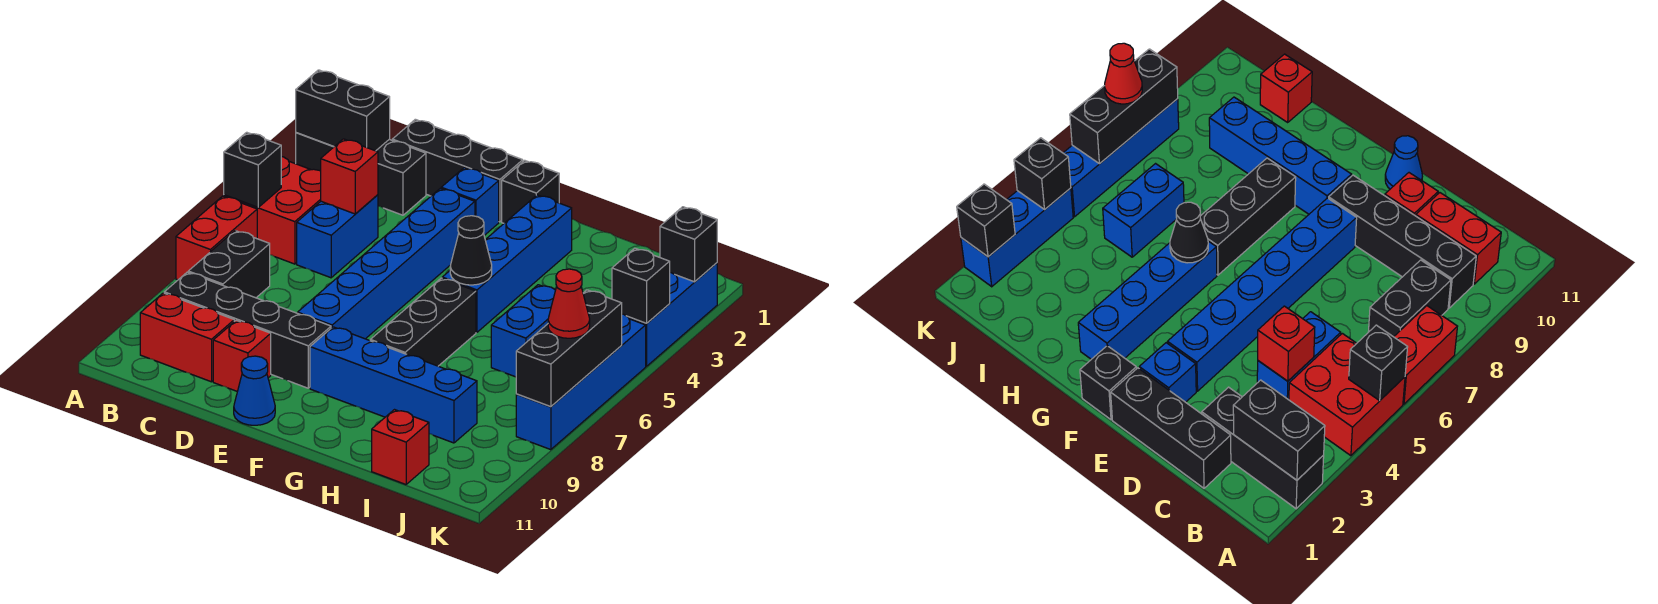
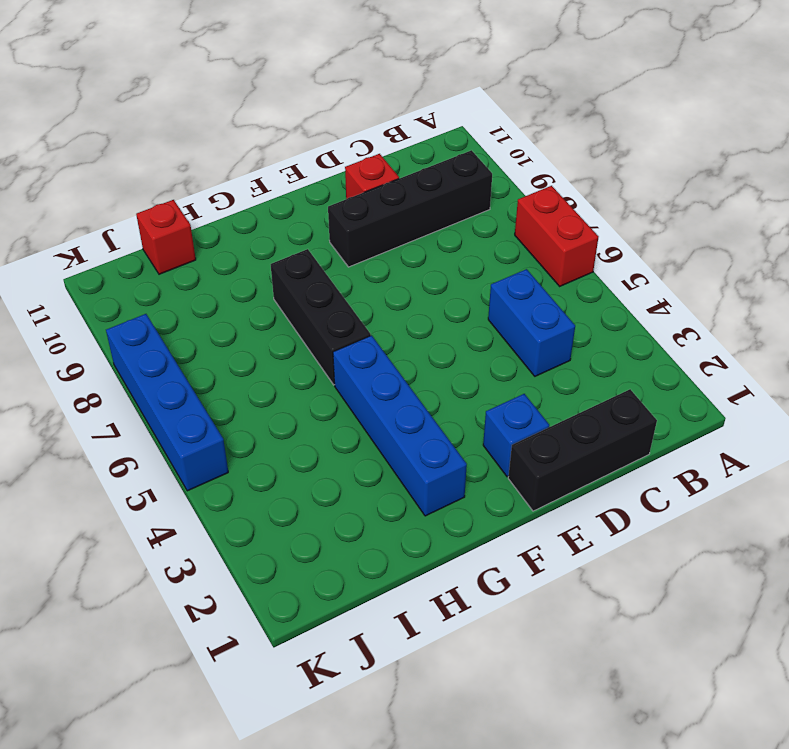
none -> black 1x3 brick [296,133,426,215]
none -> red 2x2 brick [224,157,321,264]
none -> black 1x2 brick [188,231,270,298]

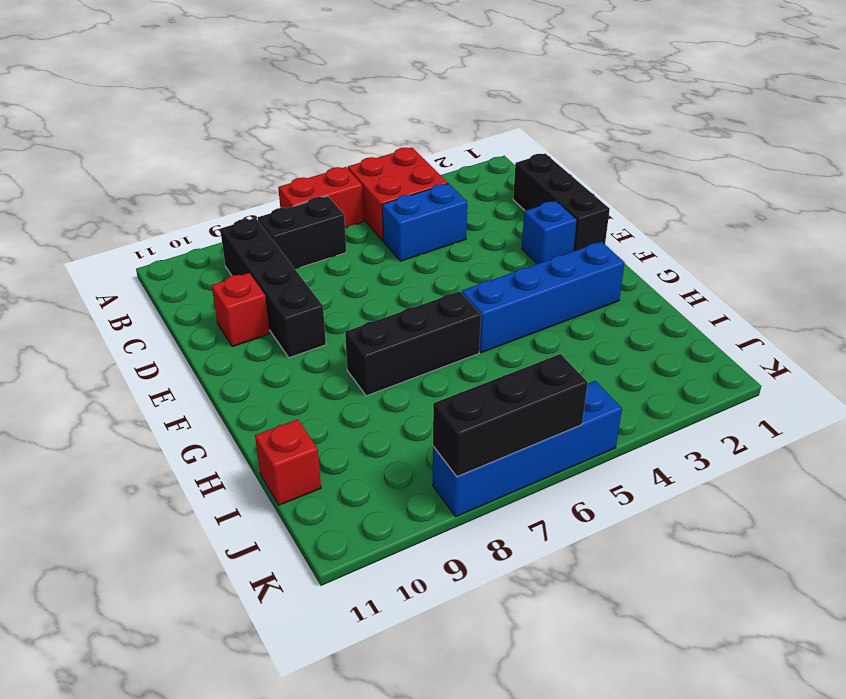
none -> black 1x3 brick [296,133,426,215]
none -> red 1x2 brick [140,293,234,382]
none -> blue 1x6 brick [298,188,475,339]

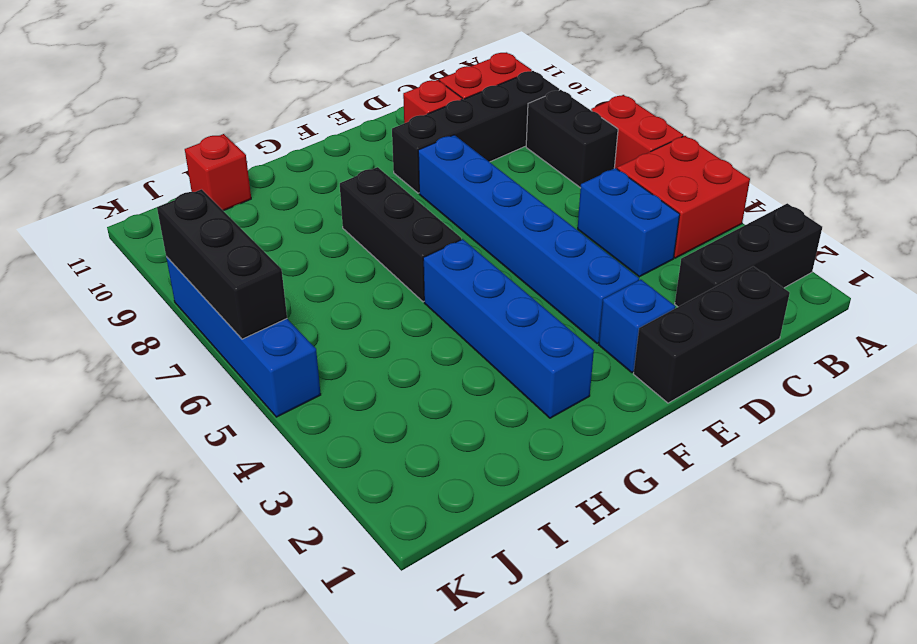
none -> blue 1x1 cone [234,356,275,425]
none -> black 1x1 brick [502,160,559,223]
none -> blue 1x4 brick [310,327,477,443]

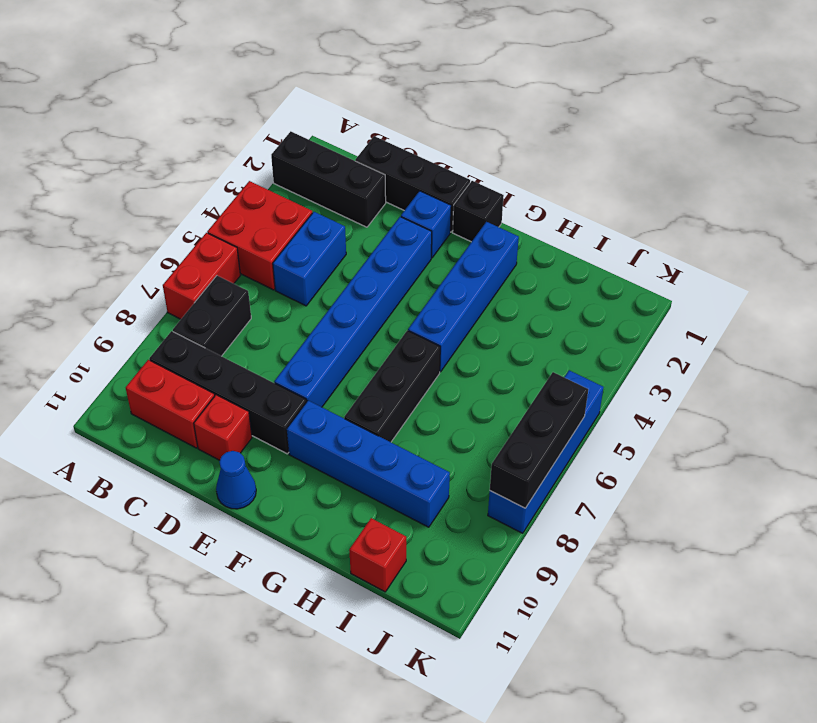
none -> blue 1x2 brick [491,285,555,377]
none -> blue 1x3 brick [627,263,717,366]
none -> black 1x2 brick [296,70,390,151]

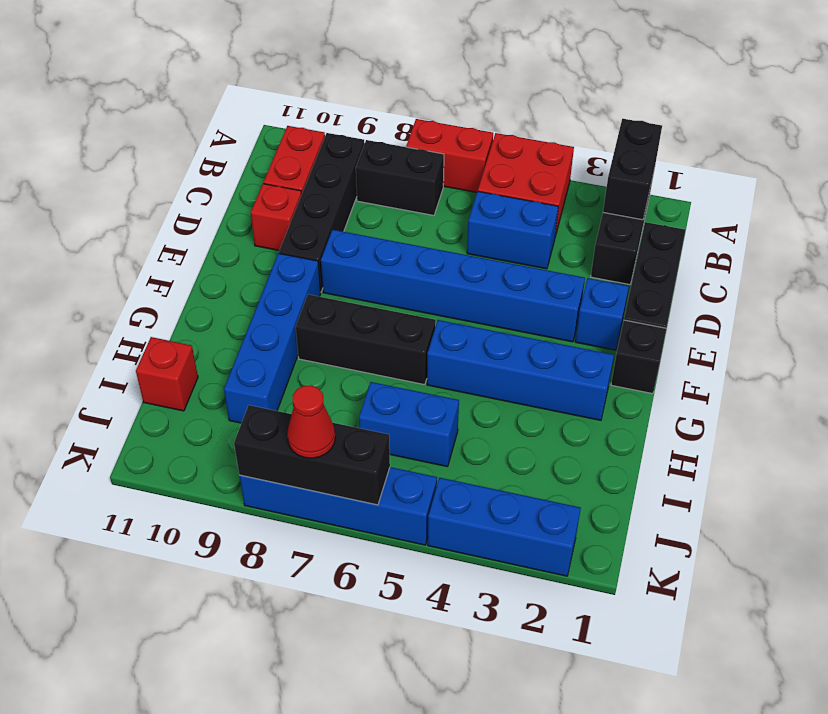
none -> blue 1x1 cone [234,356,275,425]
none -> black 1x1 brick [224,132,281,207]
none -> red 1x1 brick [321,139,378,214]

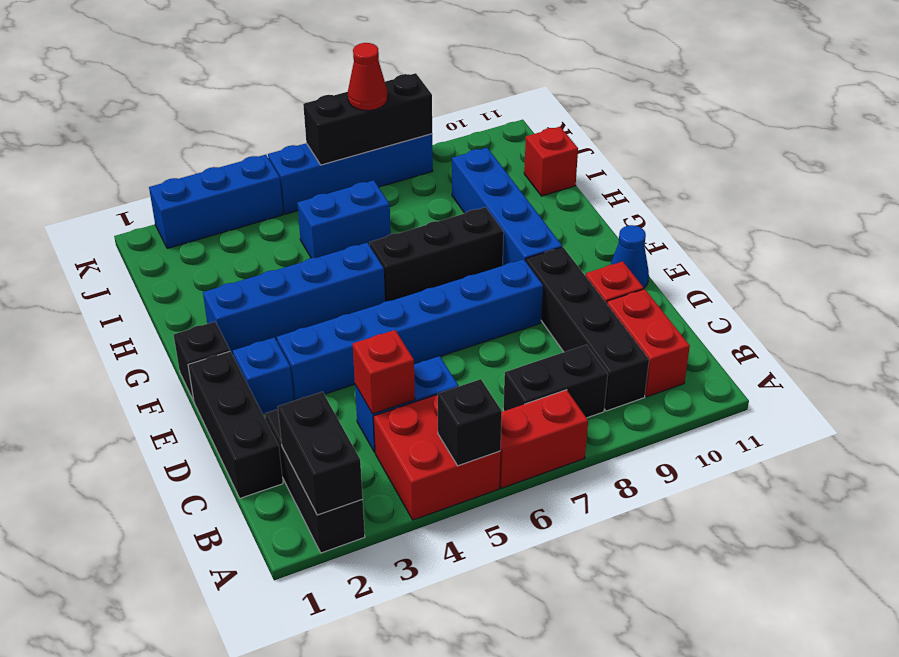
none -> black 1x1 cone [450,216,492,285]
none -> black 1x1 brick [660,207,717,282]
none -> black 1x1 brick [612,248,670,323]

